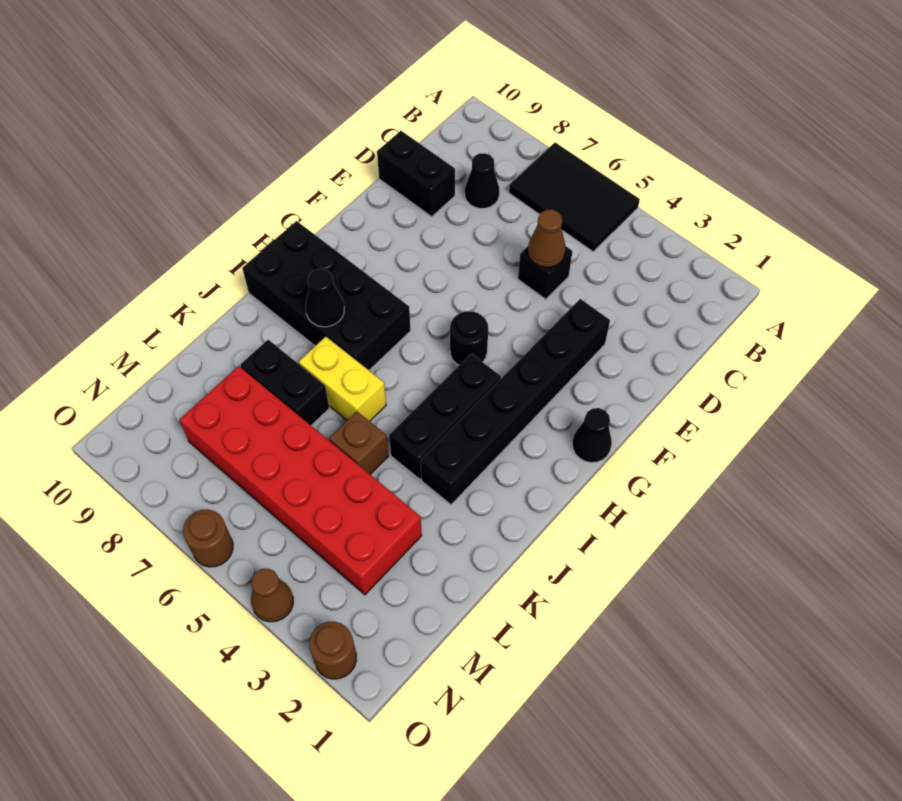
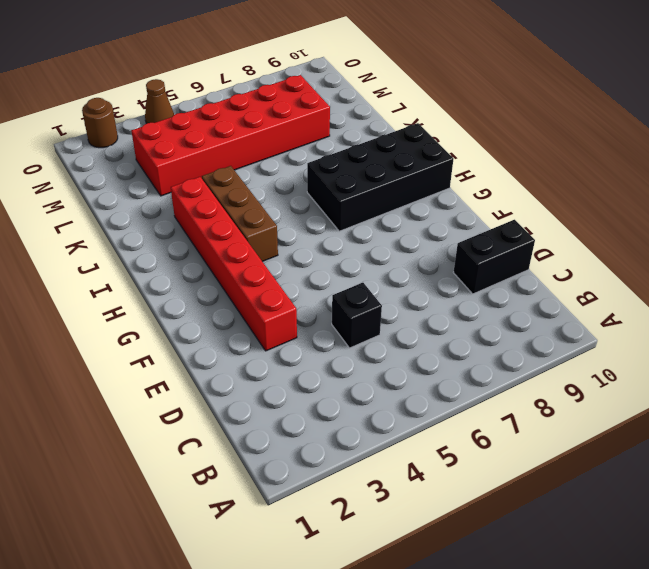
red 1x6 brick [171,177,297,351] -> black 1x6 brick [421,299,610,505]
brown 1x3 brick [202,166,278,262] -> black 1x3 brick [389,354,501,479]
none -> black 2x3 tile [509,142,640,252]
none -> black 1x1 cone [465,153,500,209]
none -> black 1x1 cone [572,408,612,463]

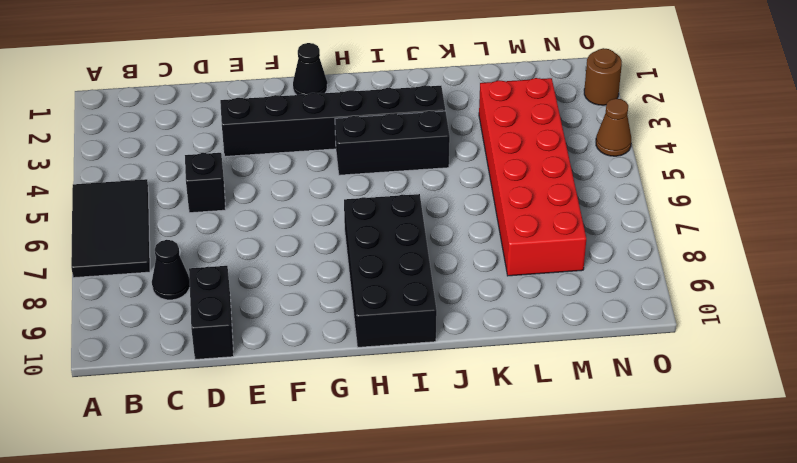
none -> black 1x1 round brick [450,311,488,365]
none -> yellow 1x2 brick [299,337,386,421]
none -> brown 1x1 brick [329,411,388,474]

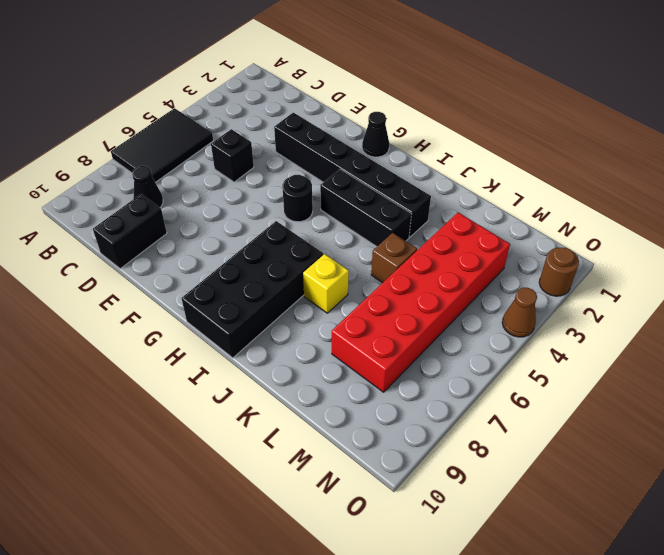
yellow 1x1 brick [303,254,349,313] -> yellow 1x2 brick [299,337,386,421]
none -> black 1x2 brick [240,340,329,426]
none -> brown 1x1 round brick [183,509,233,567]
none -> brown 1x1 cone [528,209,566,267]

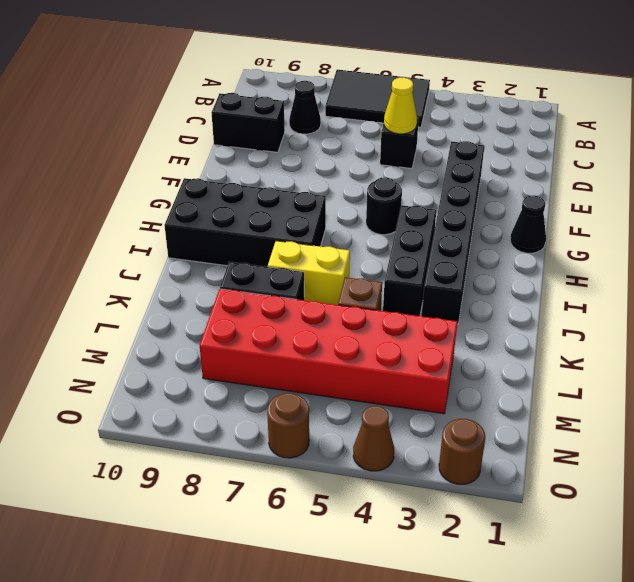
yellow 1x1 cone [384,77,417,134] -> brown 1x1 cone [528,209,566,267]
none -> black 1x1 cone [306,269,344,327]

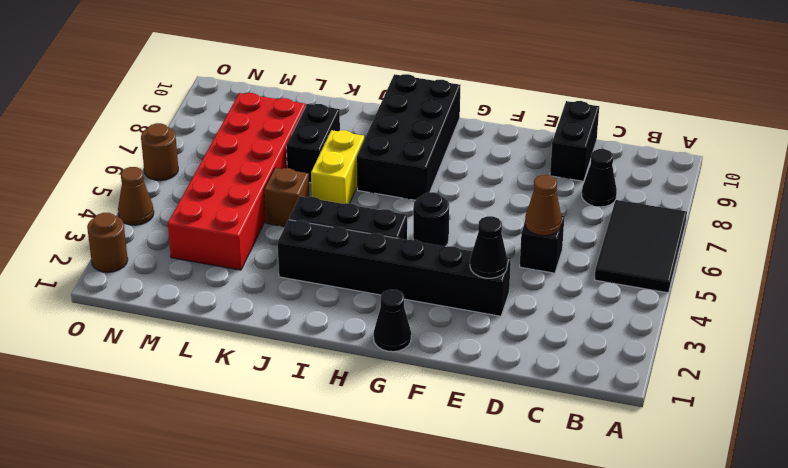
black 1x1 cone [470,216,508,278] -> black 1x1 cone moved to [306,269,344,327]

